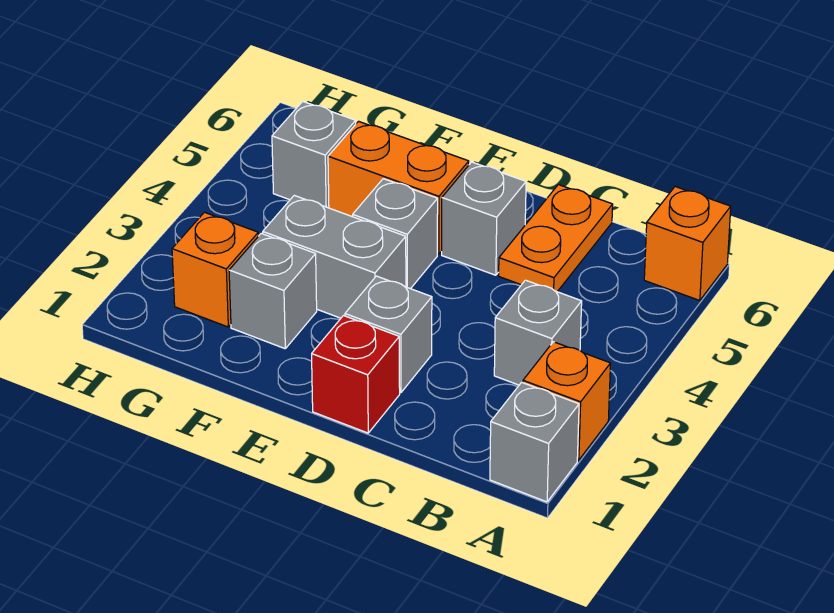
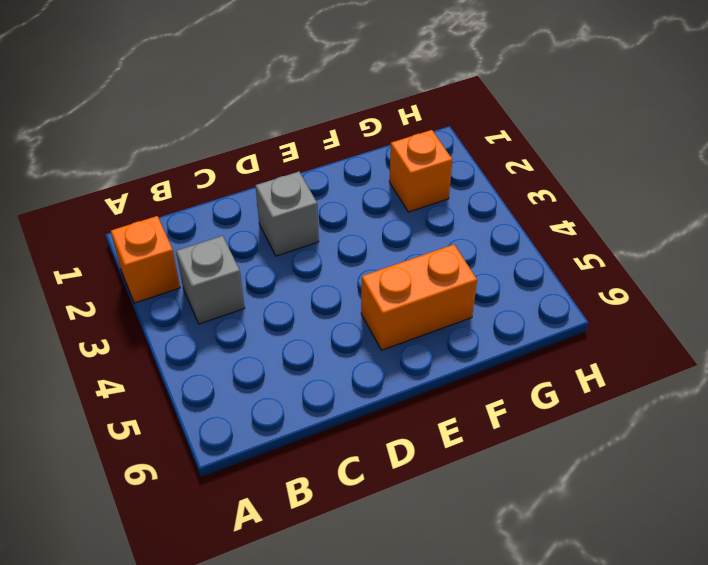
none -> grey 1x1 brick [490,382,579,502]
none -> orange 1x1 brick [644,187,731,301]
none -> orange 1x2 plate [499,185,613,292]

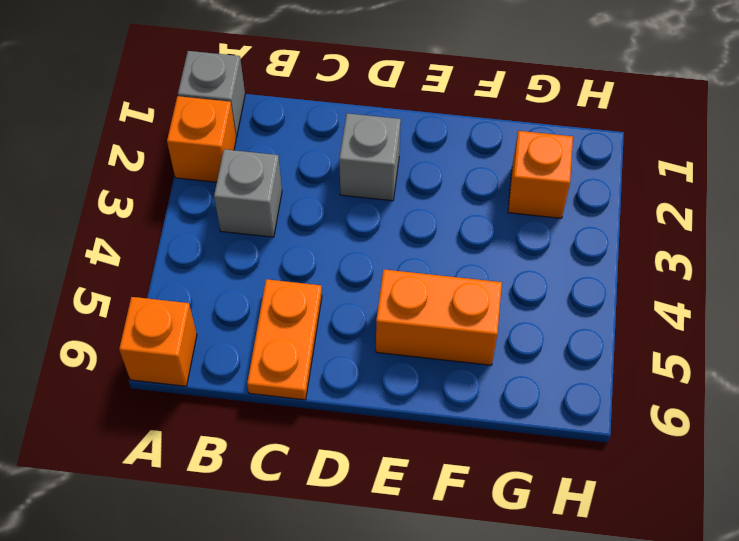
none -> red 1x1 brick [312,316,400,433]
none -> grey 1x1 brick [442,162,526,275]
none -> grey 1x2 brick [263,195,406,318]

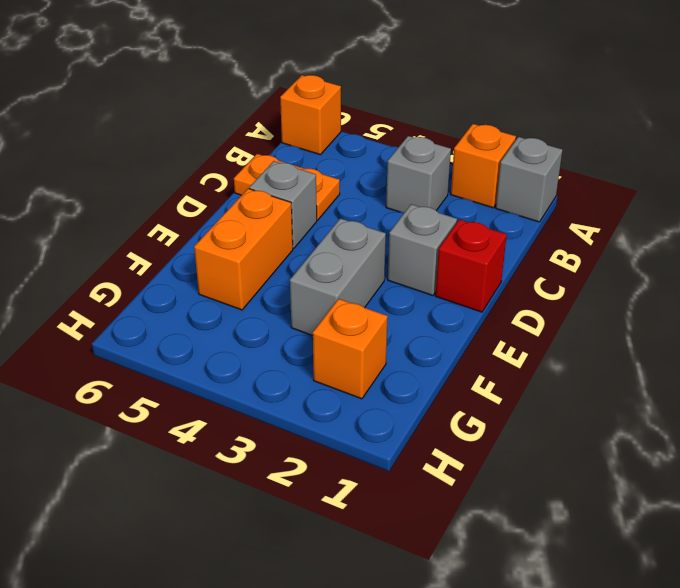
none -> grey 1x1 brick [353,179,438,289]
none -> grey 1x1 brick [229,233,317,349]
none -> grey 1x1 brick [272,101,356,208]

